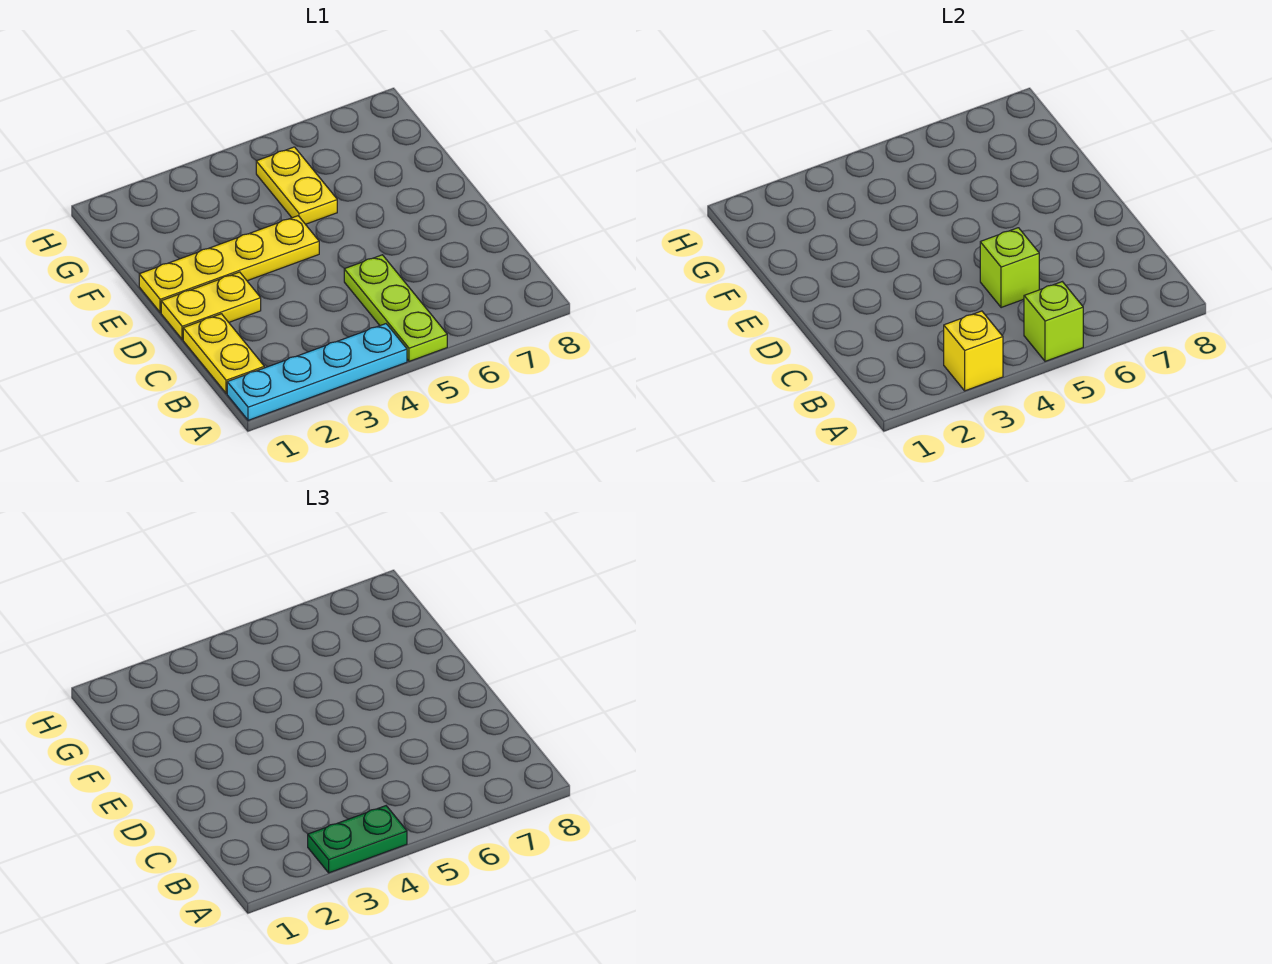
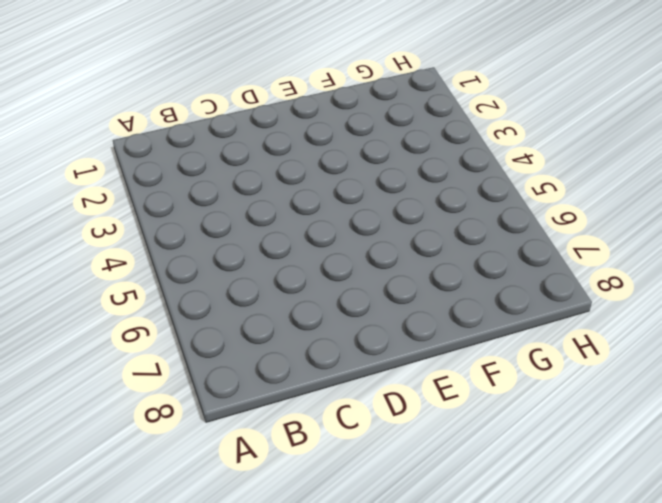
none -> cyan 1x4 plate [227,324,407,420]
none -> lime 1x3 plate [344,255,447,361]

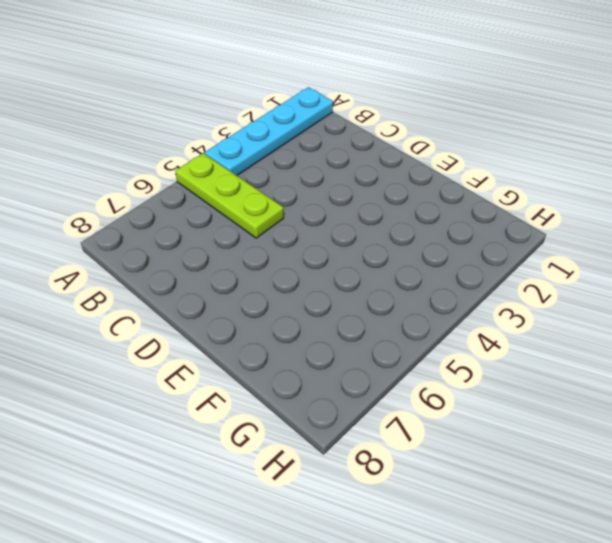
none -> yellow 1x2 plate [183,314,264,393]
none -> yellow 1x2 plate [161,272,261,340]

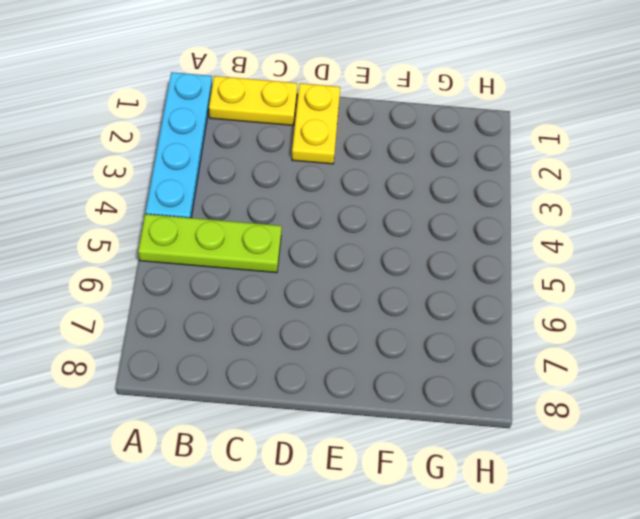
none -> yellow 1x4 plate [139,216,319,313]
none -> yellow 1x2 plate [256,147,337,224]

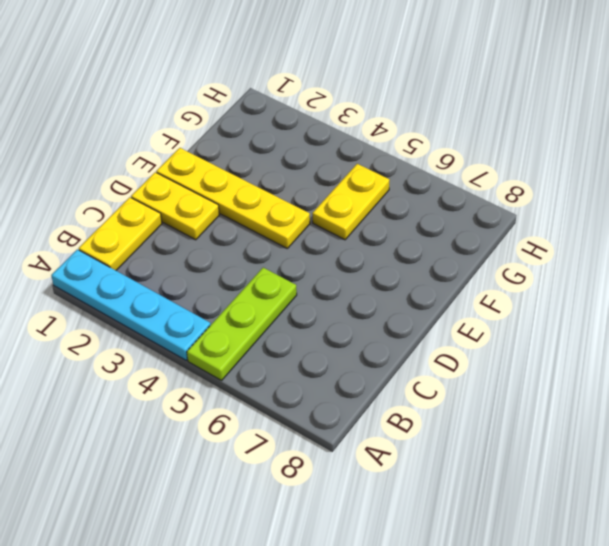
none -> yellow 1x1 brick [944,311,1003,391]
none -> lime 1x1 brick [1024,282,1083,361]

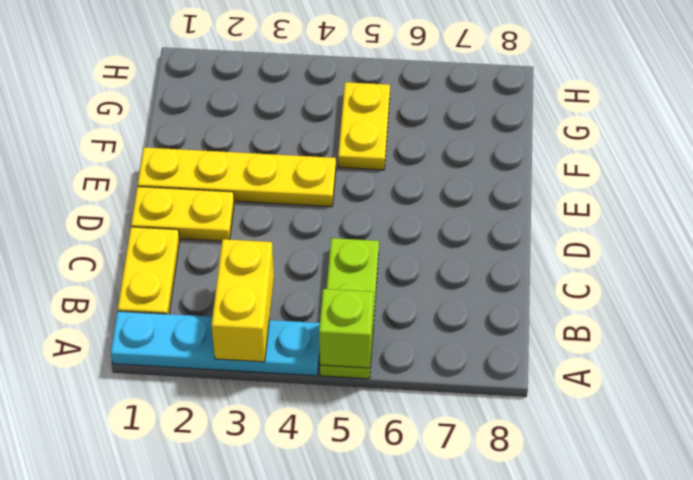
yellow 1x2 brick [212,239,274,362] -> yellow 1x1 brick [944,311,1003,391]
none -> lime 1x1 brick [980,228,1039,308]
none -> green 1x2 plate [308,806,407,873]

